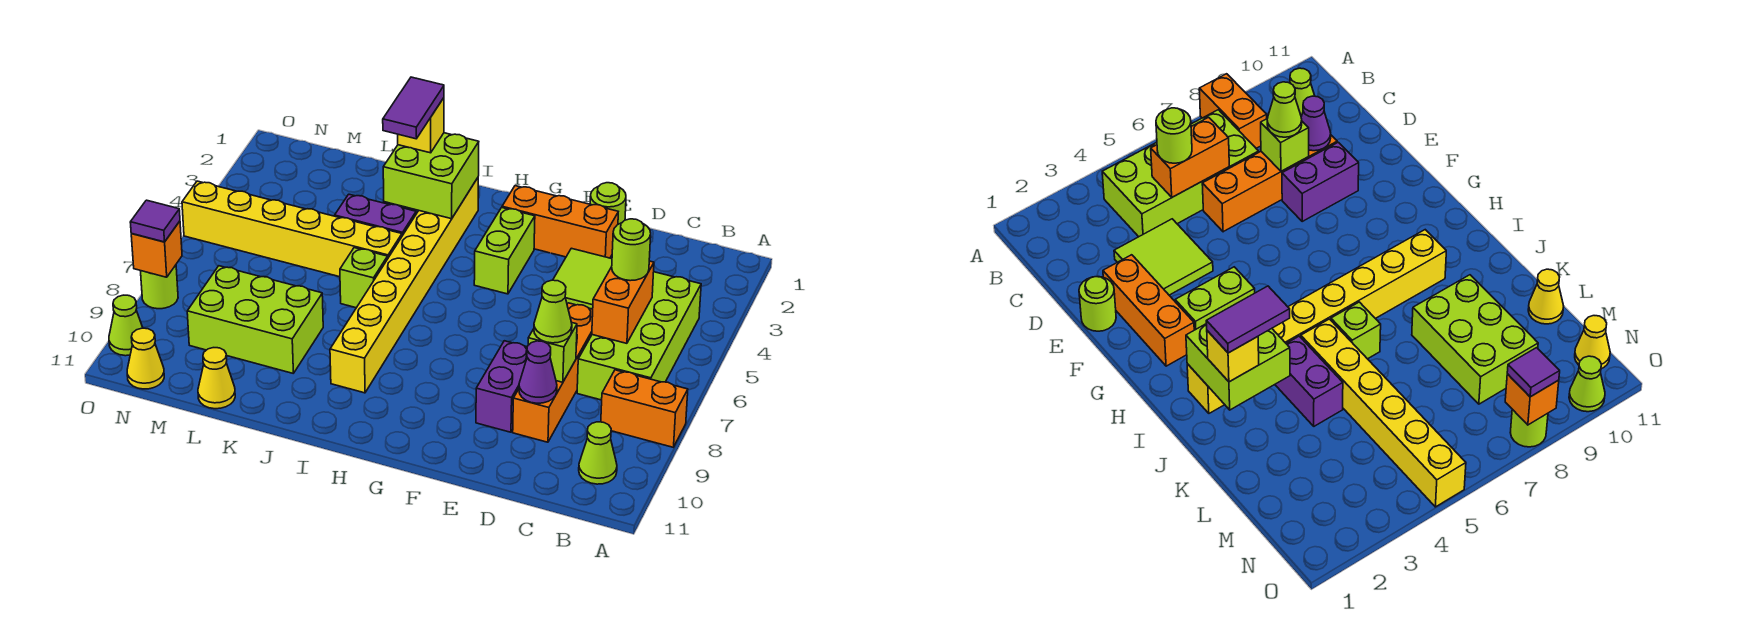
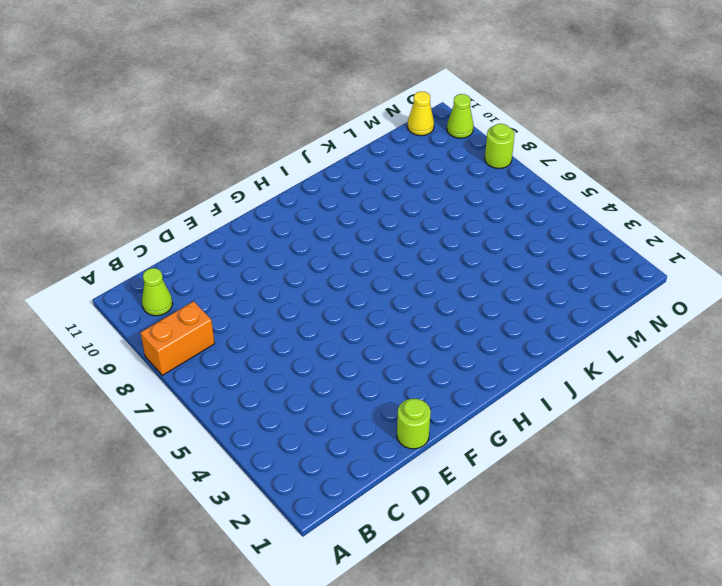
none -> lime 2x4 brick [577,272,701,400]
none -> lime 2x2 tile [553,248,612,309]
none -> orange 1x4 brick [513,303,593,442]

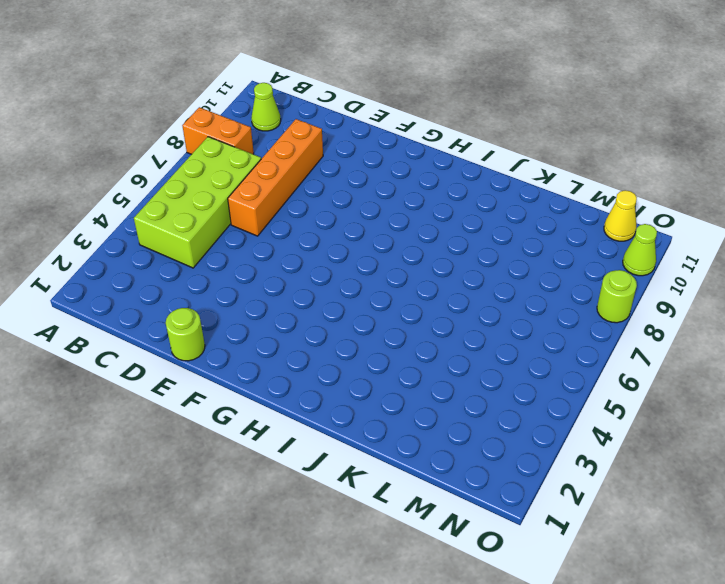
none -> lime 2x2 tile [553,248,612,309]
none -> orange 1x3 brick [502,186,618,258]
none -> purple 1x2 brick [476,341,527,432]

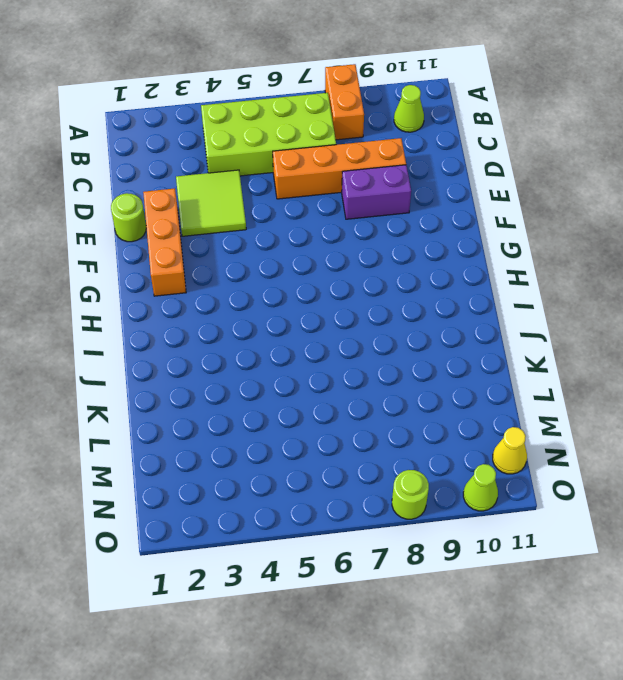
none -> lime 1x2 brick [474,208,535,294]
none -> yellow 1x8 brick [330,178,478,393]
none -> purple 1x2 brick [335,194,416,236]

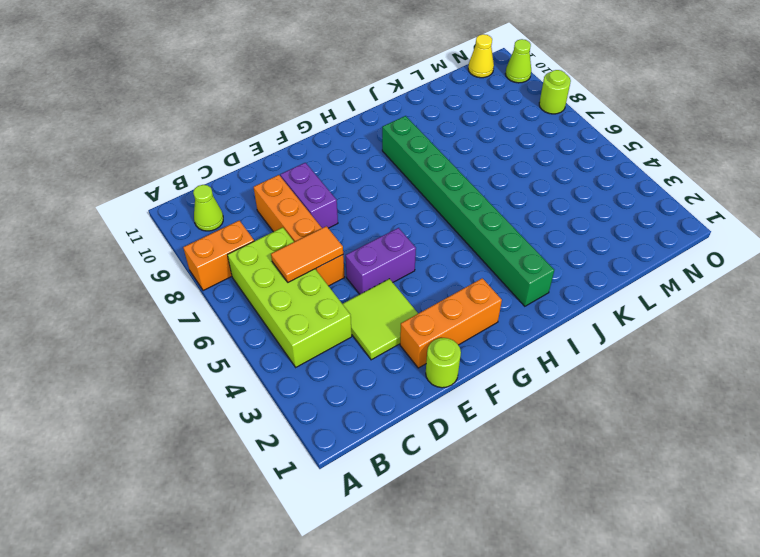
orange 1x2 tile [271,226,343,282] -> orange 1x2 brick [592,261,654,343]
purple 1x2 brick [346,228,416,294] -> purple 1x2 brick moved to [335,194,416,236]
green 1x8 brick [382,116,554,306] -> yellow 1x8 brick [330,178,478,393]
none -> lime 1x2 brick [474,208,535,294]
none -> yellow 1x6 brick [182,181,402,277]
none -> lime 1x1 brick [340,248,388,308]

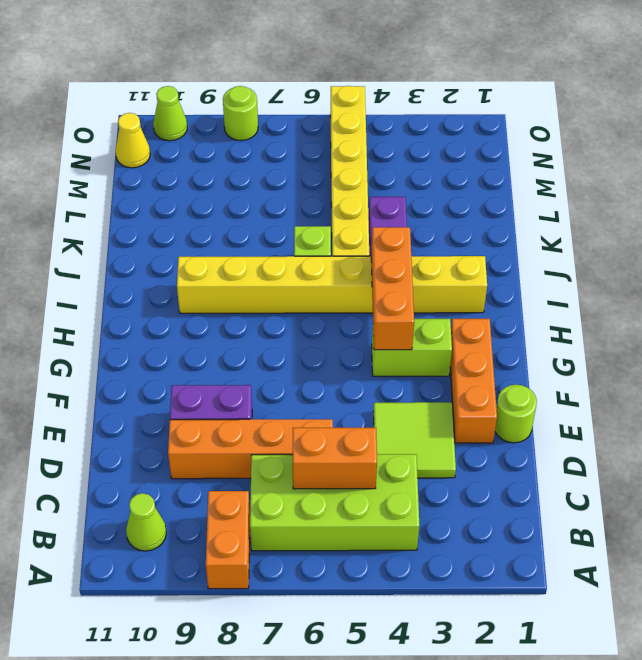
orange 1x3 brick [371,227,414,350] -> none
none -> lime 2x3 brick [187,266,323,373]
none -> yellow 1x1 cone [198,348,235,409]
none -> lime 1x1 brick [528,322,577,382]

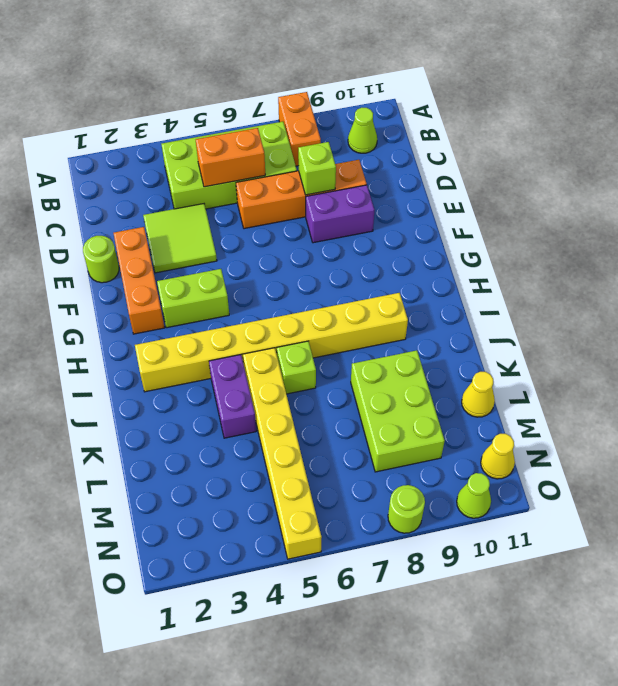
none -> purple 1x1 cone [519,341,557,403]
none -> lime 2x2 brick [383,133,479,219]
none -> orange 1x1 brick [131,221,182,277]

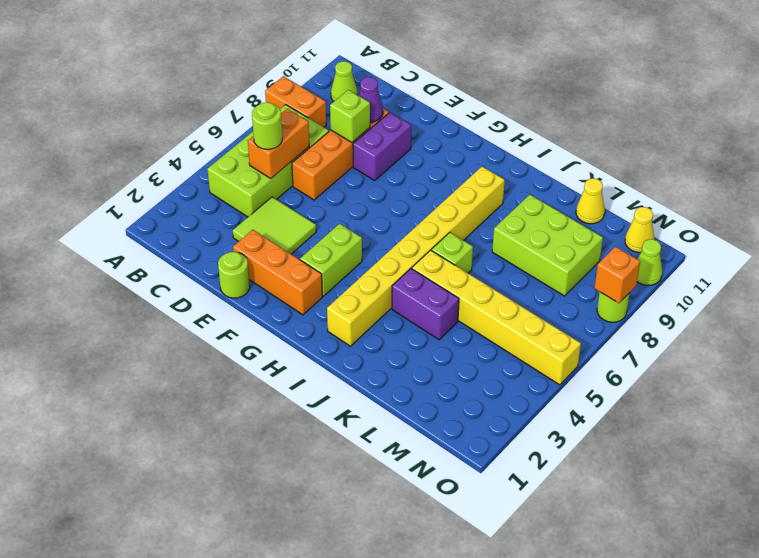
none -> lime 2x2 brick [383,133,479,219]
none -> lime 1x1 cone [534,280,572,343]
none -> yellow 1x1 brick [398,98,444,153]

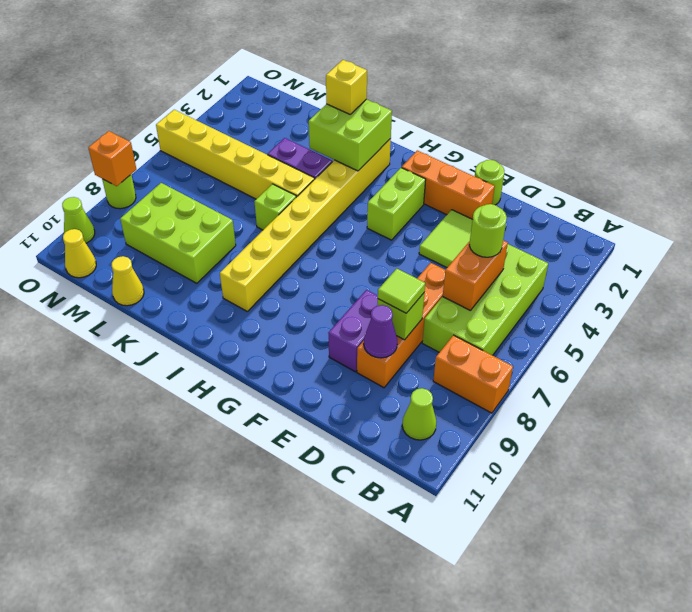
lime 1x1 tile [378,269,425,313] -> lime 1x1 cone [534,280,572,343]
none -> purple 1x1 tile [130,200,180,242]
none -> purple 1x2 tile [383,77,444,139]

